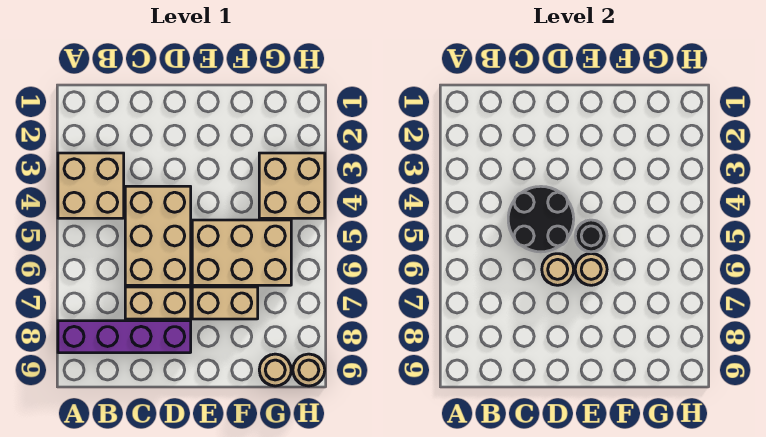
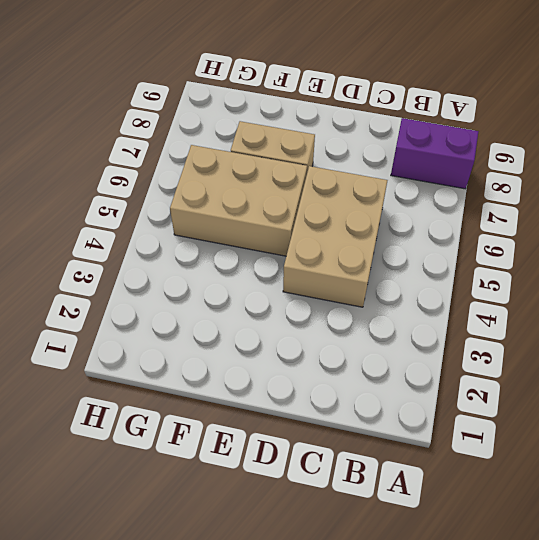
purple 1x2 brick [391,118,478,189] -> purple 1x4 brick [58,321,191,353]
none -> tan 2x2 brick [58,153,124,218]
none -> tan 1x2 brick [125,287,191,319]
none -> tan 2x2 brick [259,153,325,218]

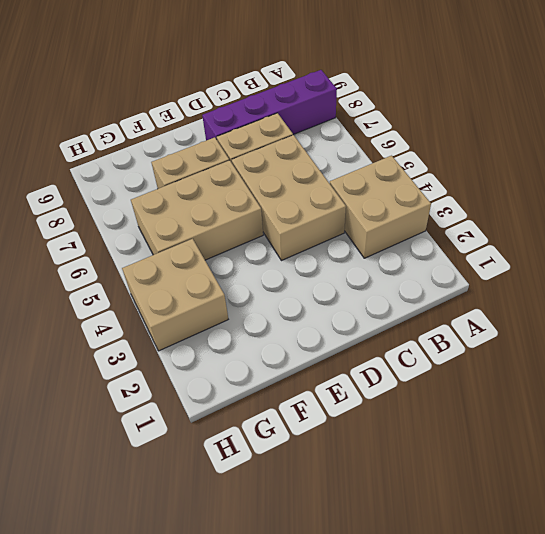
none -> tan 1x1 round brick [259,354,291,386]
none -> tan 1x1 round brick [293,354,325,386]
none -> black 2x2 round brick [508,186,574,252]

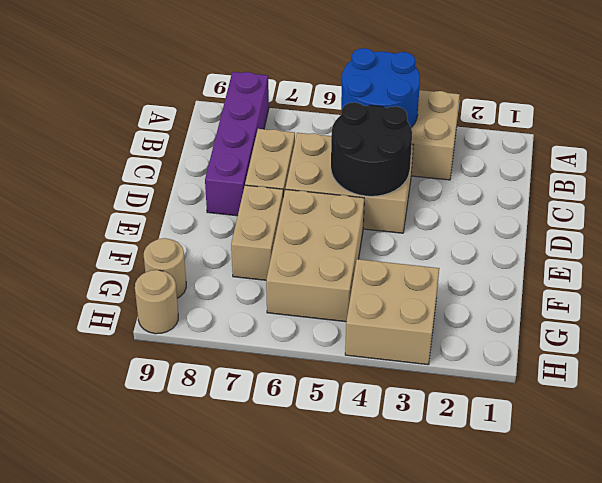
blue 2x2 round brick [341,48,420,128] -> none
none -> tan 1x1 round brick [542,254,574,285]
none -> black 1x1 round brick [575,220,607,252]
none -> tan 1x1 round brick [575,254,607,285]

